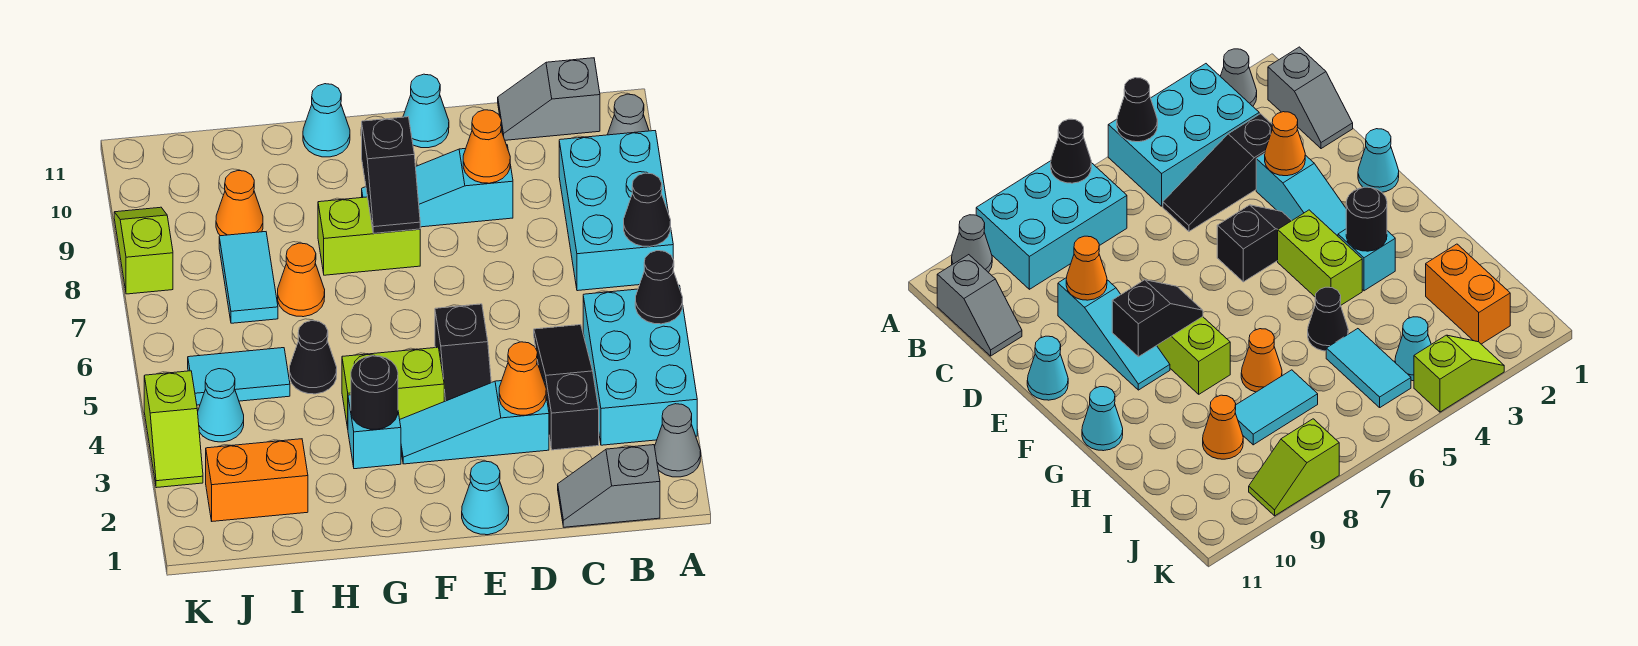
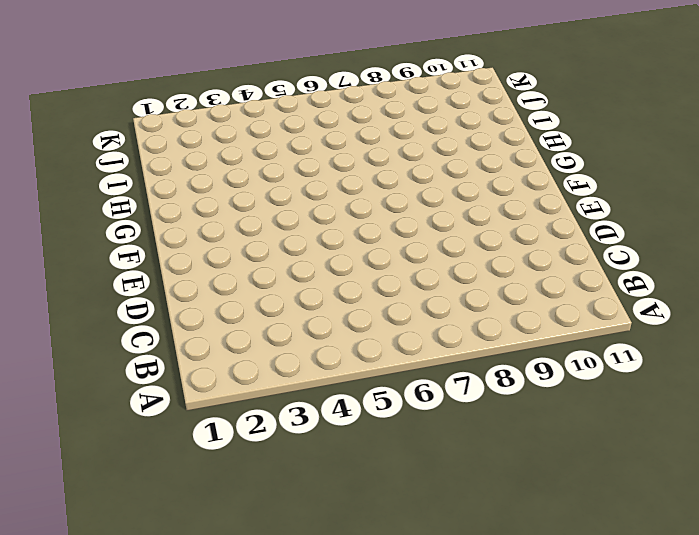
none -> grey 1x1 cone [655,404,701,477]
none -> cyan 2x3 brick [583,286,697,445]
none -> cyan 2x3 brick [559,131,673,291]
none -> grey 1x1 cone [608,94,649,135]

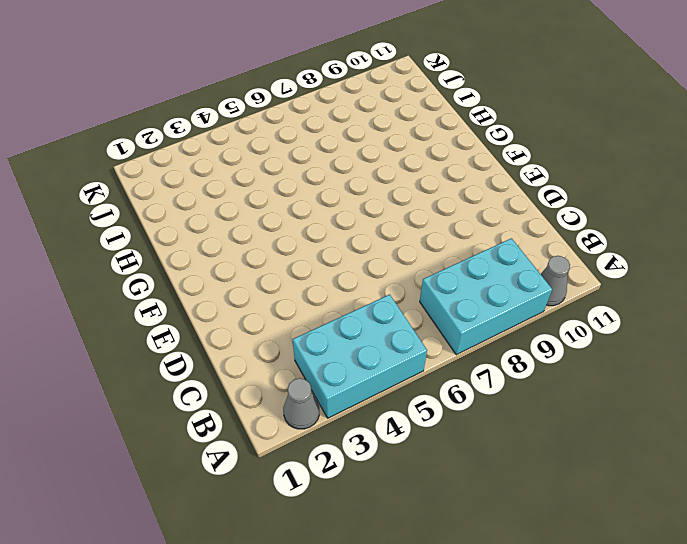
none -> grey 1x2 slope [558,445,660,527]
none -> grey 1x2 slope [498,58,600,140]
none -> black 1x3 slope [534,325,599,450]
none -> cyan 1x3 slope [400,377,549,464]

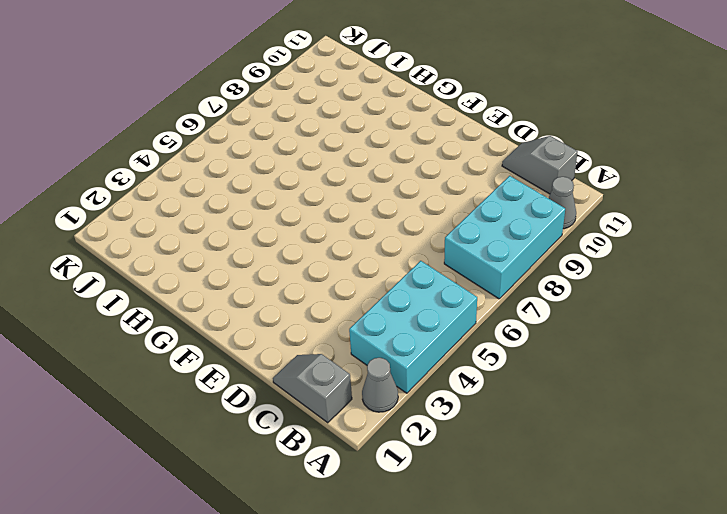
none -> black 1x3 slope [534,325,599,450]
none -> cyan 1x3 slope [400,377,549,464]
none -> cyan 1x3 slope [362,145,513,227]
none -> cyan 1x1 cone [462,461,509,535]

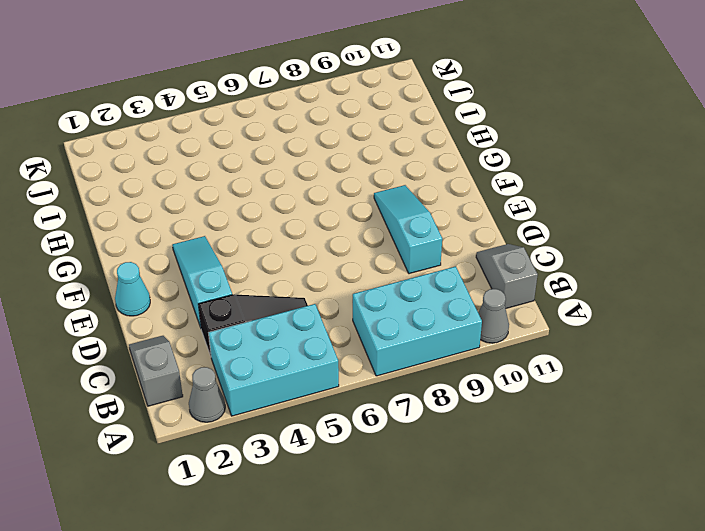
none -> black 1x2 slope [435,304,491,401]
none -> cyan 1x1 cone [403,74,449,148]
none -> lime 1x2 brick [342,347,444,428]
none -> lime 1x2 brick [318,197,420,275]

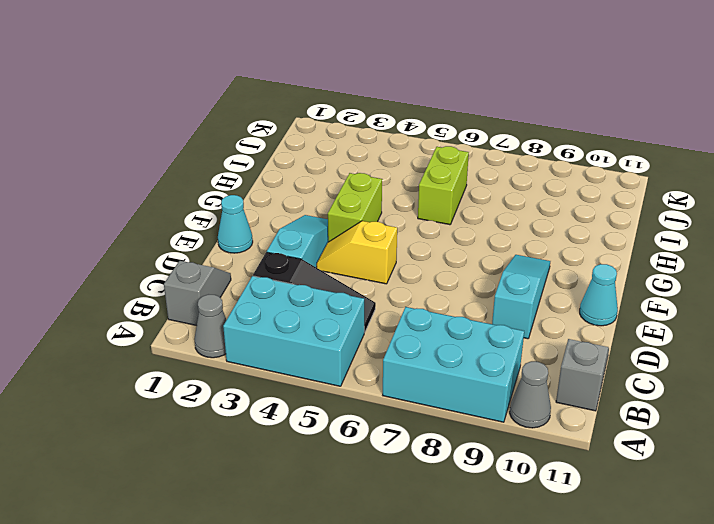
yellow 1x2 slope [316,221,397,284] -> black 1x2 slope [435,304,491,401]
lime 1x2 brick [418,146,469,225] -> lime 1x2 brick moved to [318,197,420,275]
none -> cyan 1x1 brick [348,395,401,469]
none -> cyan 1x1 cone [303,84,350,157]
none -> black 1x1 cone [290,321,337,394]
none -> orange 1x1 cone [278,243,325,317]

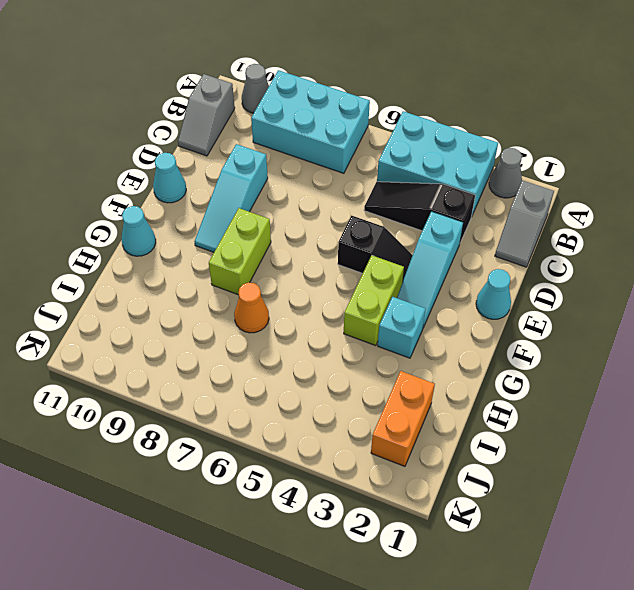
none -> black 1x1 cone [290,321,337,394]
none -> cyan 1x2 tile [188,348,290,405]
none -> cyan 1x2 tile [219,232,278,323]
none -> orange 1x1 cone [216,171,263,236]

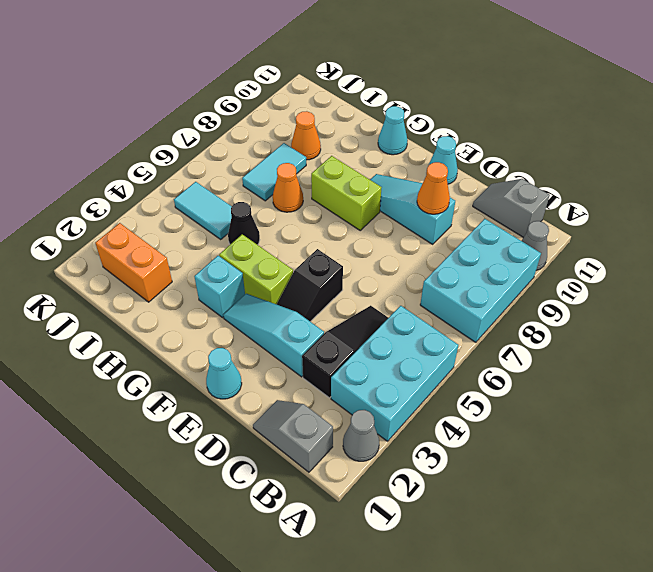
none -> cyan 1x1 cone [198,369,244,442]
none -> lime 1x2 slope [144,371,203,488]
none -> lime 1x2 slope [114,207,173,294]
none -> black 1x1 cone [635,251,683,324]

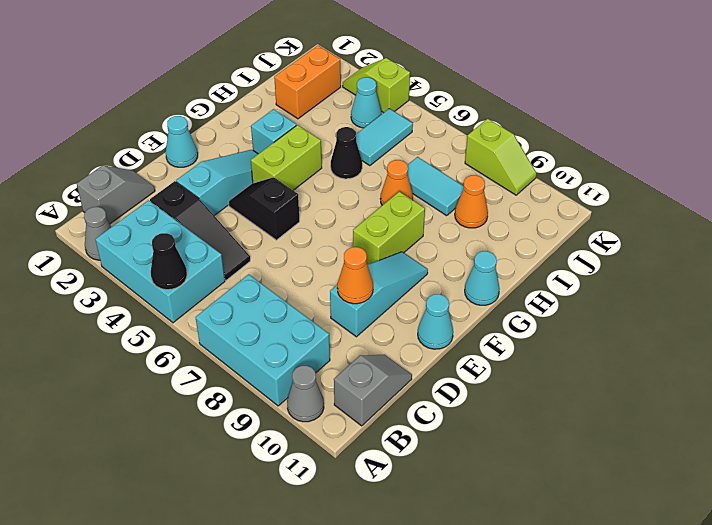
none -> black 1x1 cone [624,173,671,247]
none -> orange 1x1 cone [499,342,546,415]
none -> black 1x2 slope [362,117,420,233]
none -> black 1x1 round brick [351,356,398,429]

